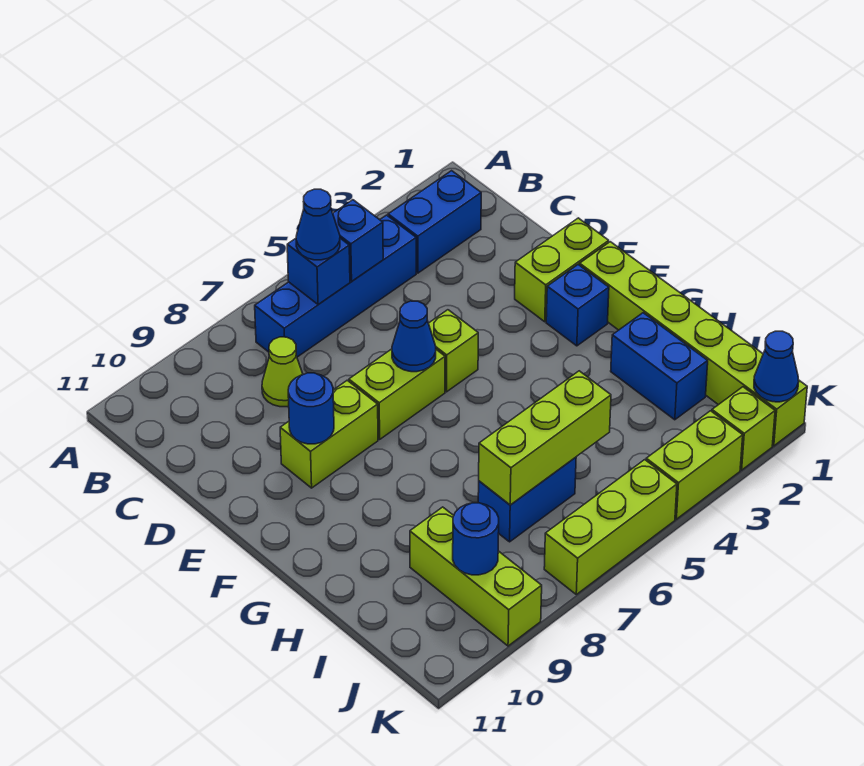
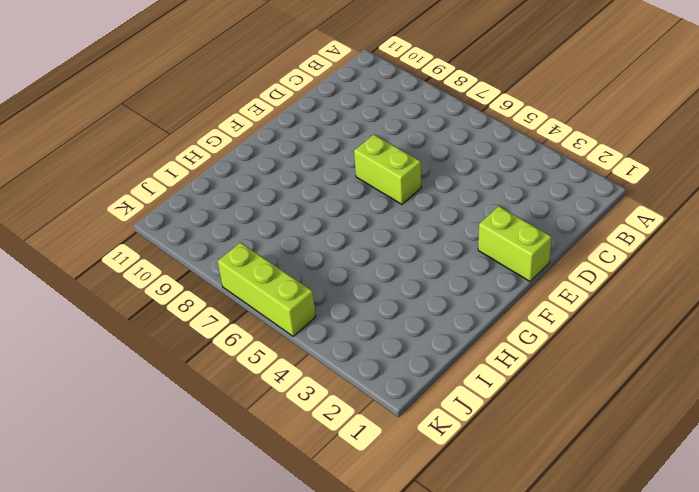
none -> blue 1x2 brick [388,171,481,273]
none -> blue 1x4 brick [255,215,416,357]
none -> lime 1x1 cone [262,337,303,407]

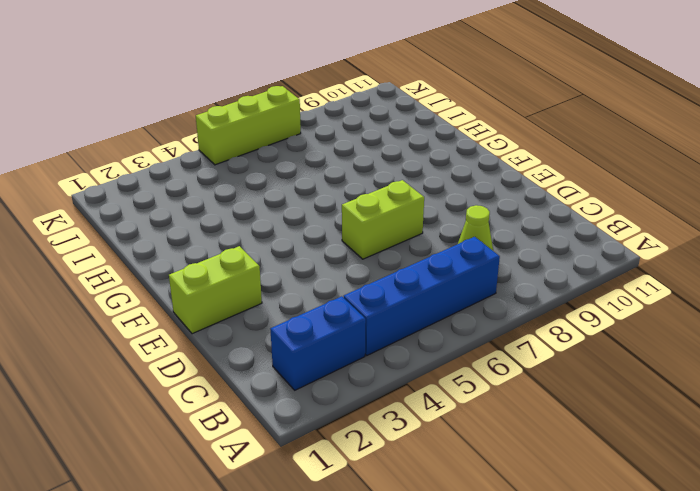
none -> lime 1x1 brick [428,310,478,392]
none -> lime 1x2 brick [280,380,378,488]
none -> lime 1x6 brick [580,242,807,446]

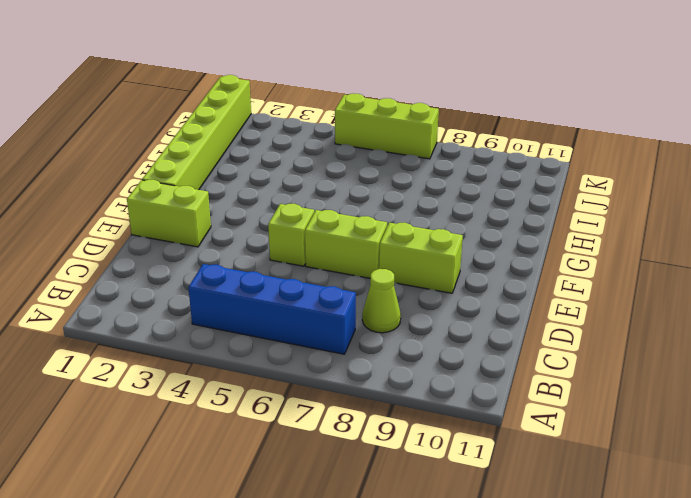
none -> blue 1x2 brick [388,171,481,273]
none -> blue 1x1 brick [546,265,609,346]
none -> blue 1x2 brick [611,313,708,420]

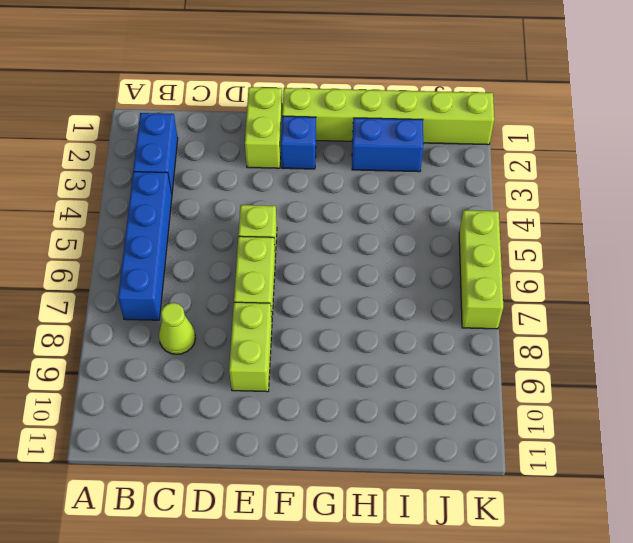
none -> blue 1x2 brick [478,457,576,542]
none -> lime 1x3 brick [410,507,542,646]
none -> lime 1x1 brick [712,387,775,470]

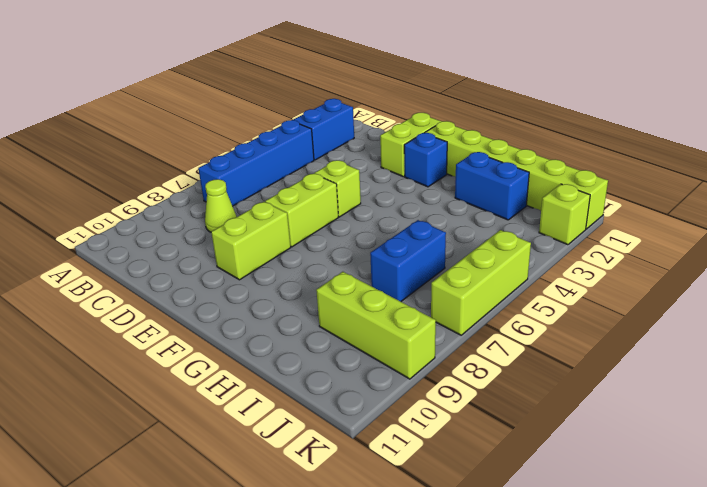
none -> lime 1x2 brick [646,411,743,519]
none -> blue 1x1 brick [333,200,383,281]
none -> blue 1x1 brick [287,238,350,305]

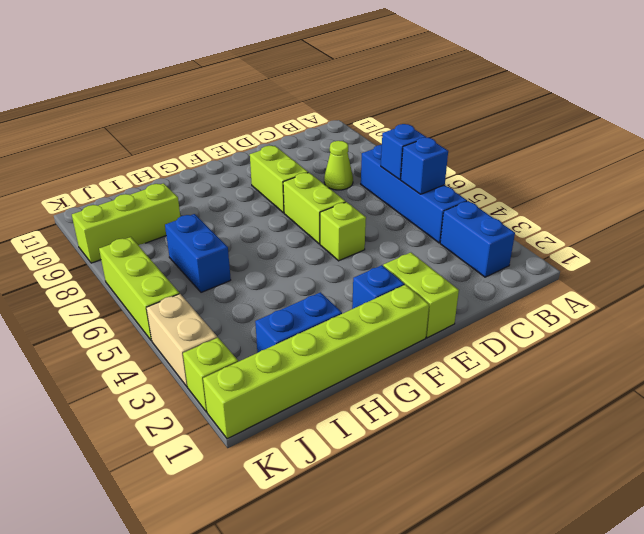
tan 1x2 brick [146,294,217,386] -> lime 1x2 brick [646,411,743,519]
none -> blue 1x1 cone [392,301,436,372]
none -> blue 1x1 round brick [288,373,334,444]
none -> lime 1x3 brick [479,371,611,505]

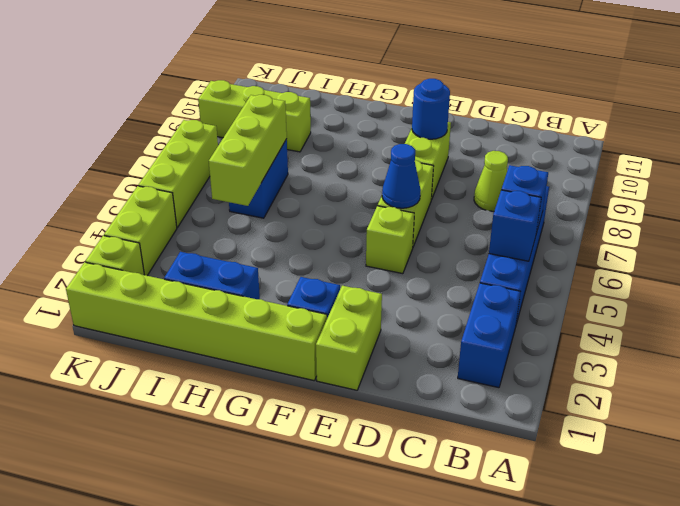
none -> blue 1x1 round brick [453,503,499,575]
none -> blue 1x1 cone [754,331,799,402]
none -> blue 1x1 cone [296,189,340,260]

